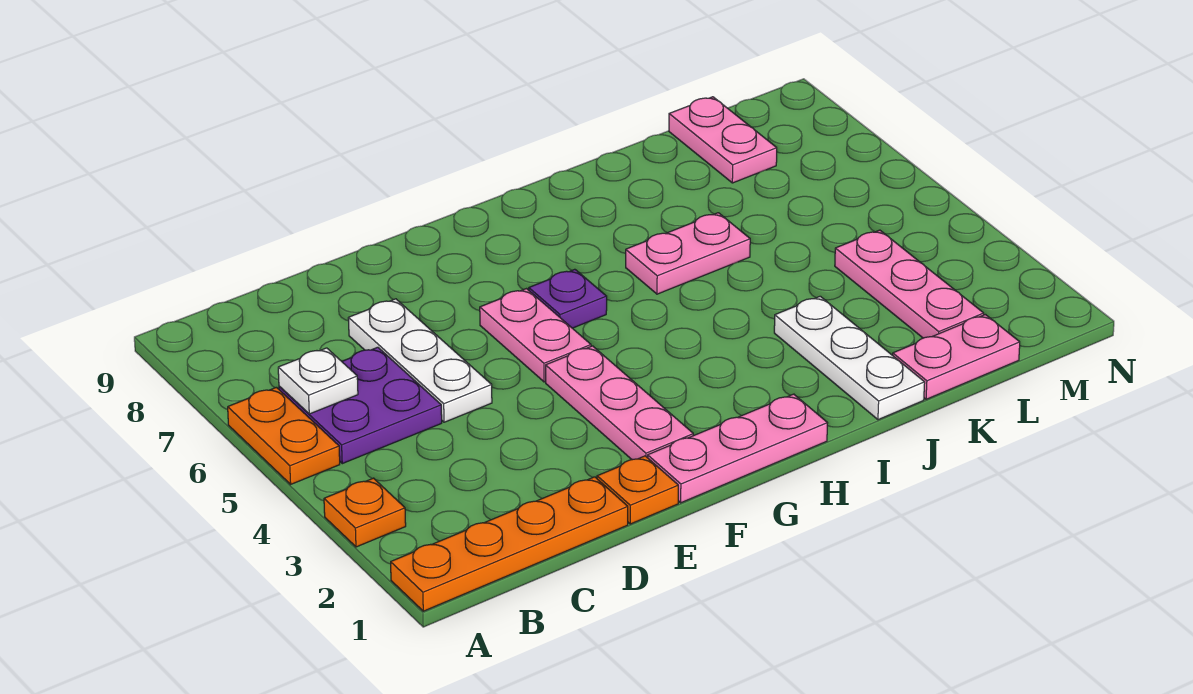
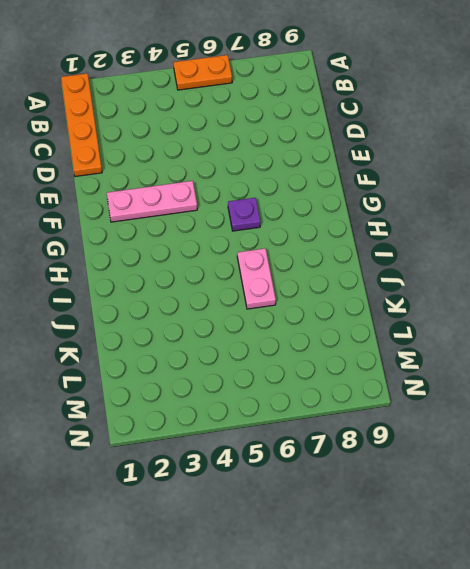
none -> orange 1x1 plate [324,478,406,547]
none -> purple 2x2 plate [279,347,442,464]
none -> white 1x3 plate [348,299,492,422]

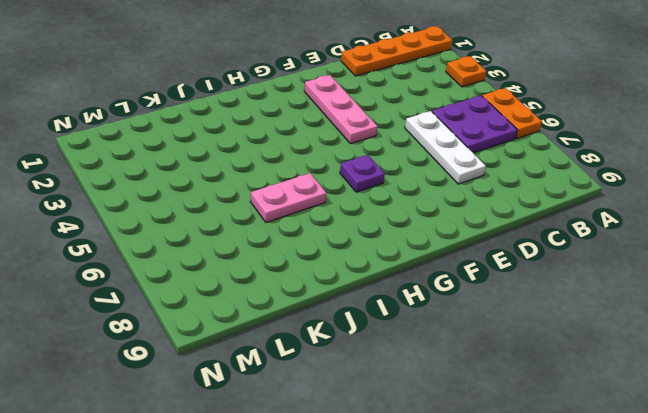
none -> orange 1x1 plate [597,456,678,524]
none -> pink 1x3 plate [648,394,827,503]
none -> pink 1x2 plate [480,289,591,382]

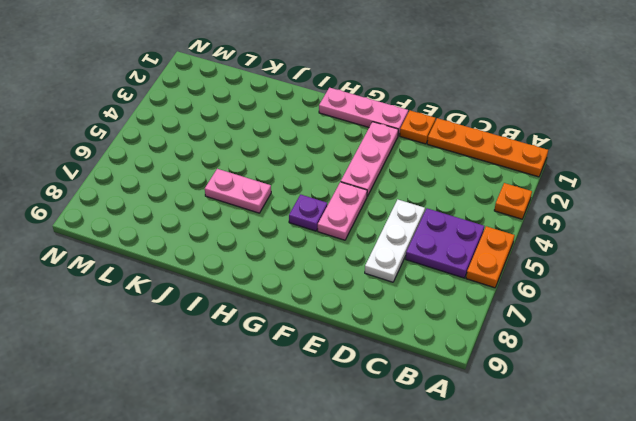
none -> white 1x3 plate [774,296,925,420]
none -> pink 1x2 plate [893,315,1020,399]
none -> pink 1x3 plate [835,230,984,338]

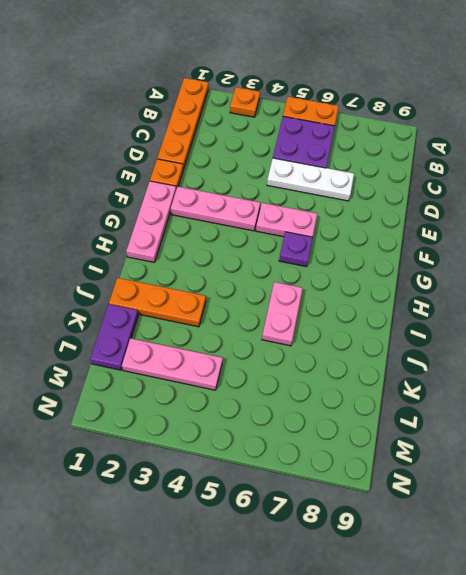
orange 1x3 plate [109,278,206,327] -> white 1x3 plate [774,296,925,420]
purple 1x2 plate [90,304,138,370] -> pink 1x2 plate [893,315,1020,399]
none -> pink 1x2 plate [669,97,777,183]
none -> white 1x1 plate [278,348,358,414]

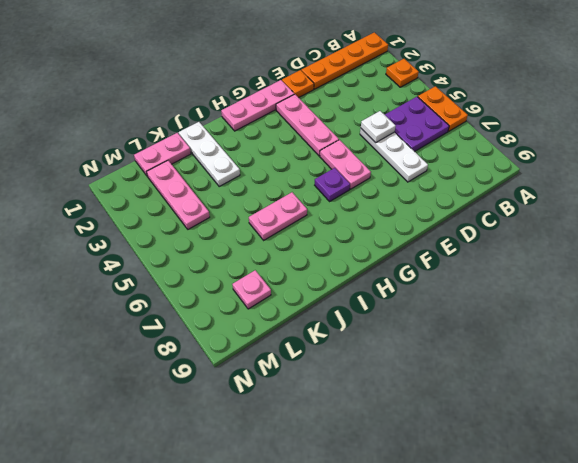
white 1x1 plate [361,111,396,143] -> white 1x1 plate moved to [278,348,358,414]
pink 1x1 plate [232,270,271,309] -> pink 1x2 plate [669,97,777,183]

